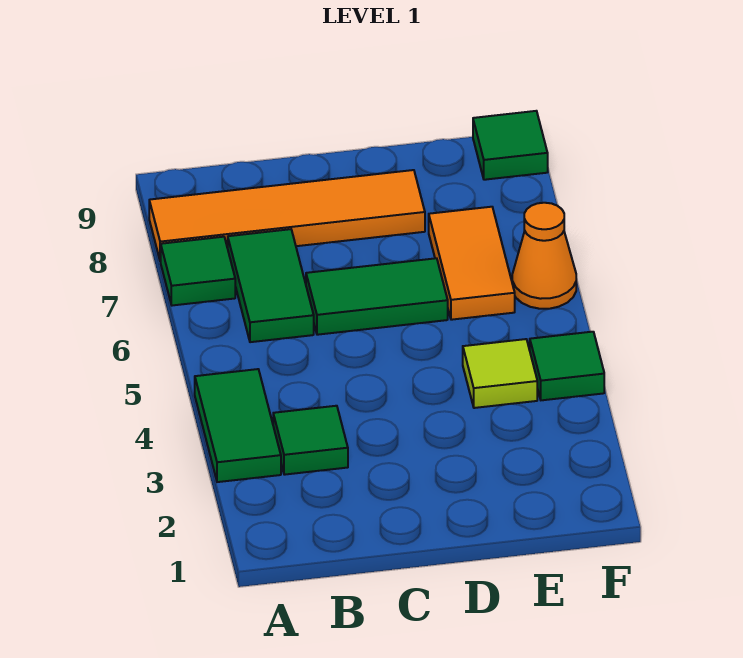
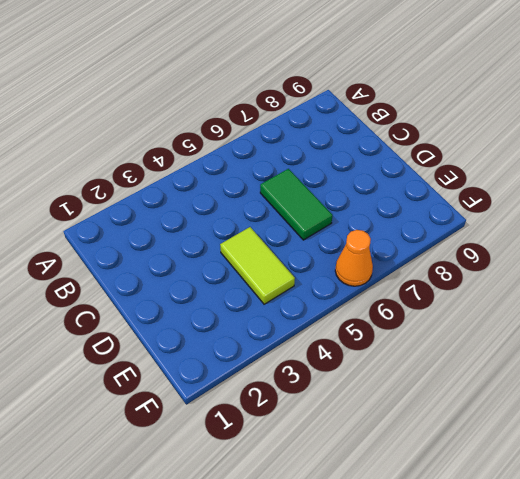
lime 1x2 tile [220,227,295,304] -> lime 1x1 tile [463,339,537,408]
none -> green 1x2 tile [195,369,281,482]
none -> green 1x1 tile [161,237,235,306]

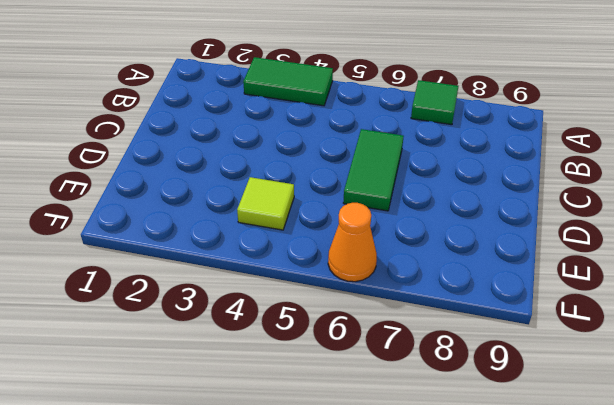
none -> orange 1x4 tile [149,170,425,261]
none -> green 1x1 tile [273,406,348,475]

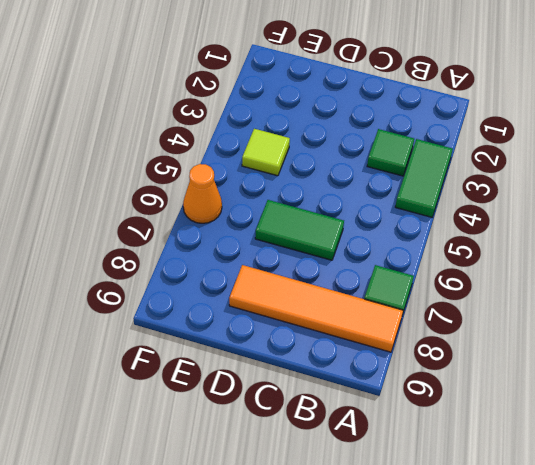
none -> green 1x2 tile [228,229,314,342]
none -> orange 1x2 tile [429,207,515,320]

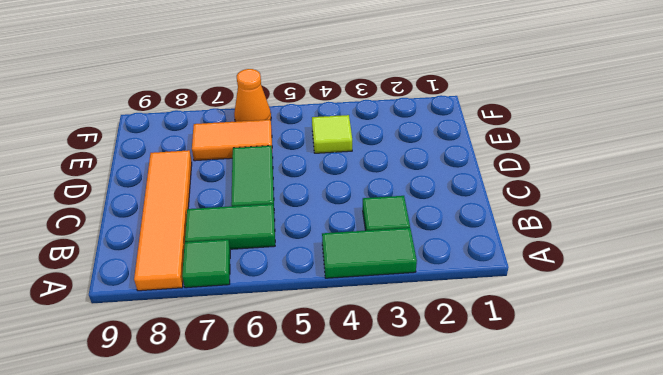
none -> green 1x1 tile [530,332,604,400]
none -> green 1x1 tile [473,111,548,180]

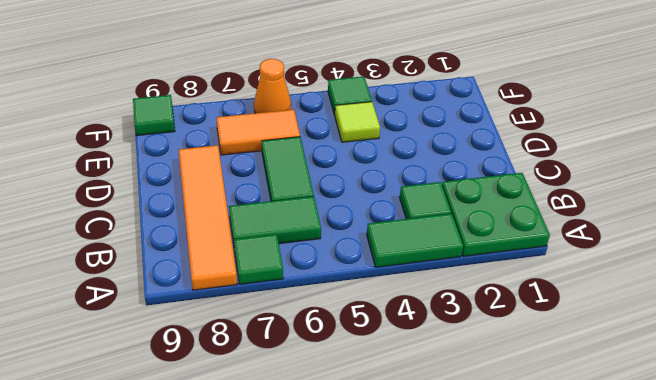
green 2x2 plate [442,173,550,256] -> none

